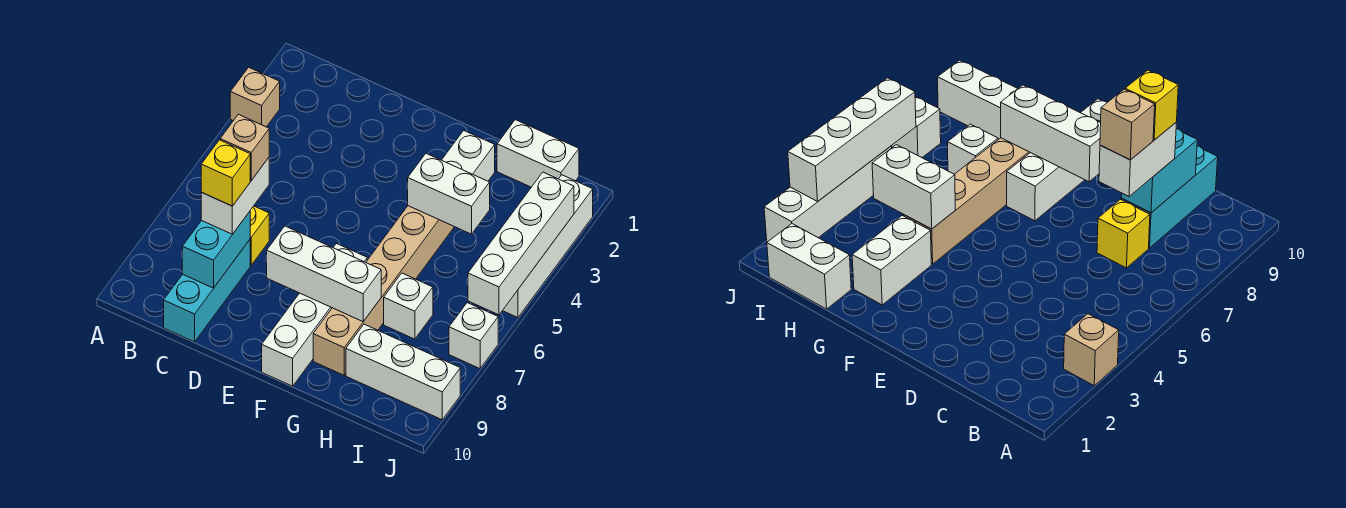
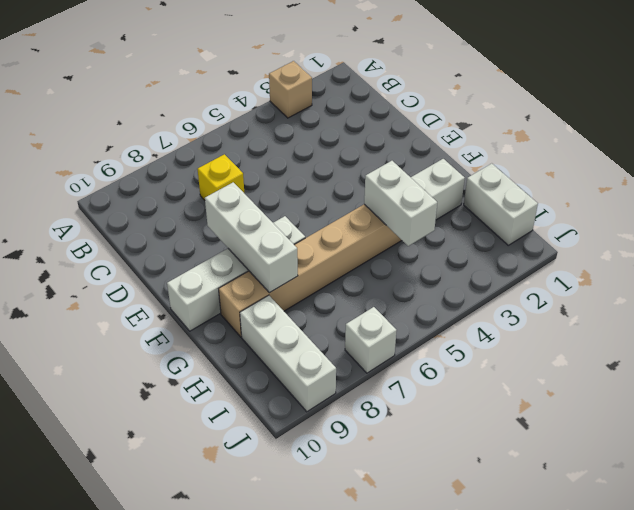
none -> cyan 1x3 brick [164,240,250,342]
none -> white 1x1 brick [384,273,433,339]
none -> white 1x4 brick [503,175,593,318]

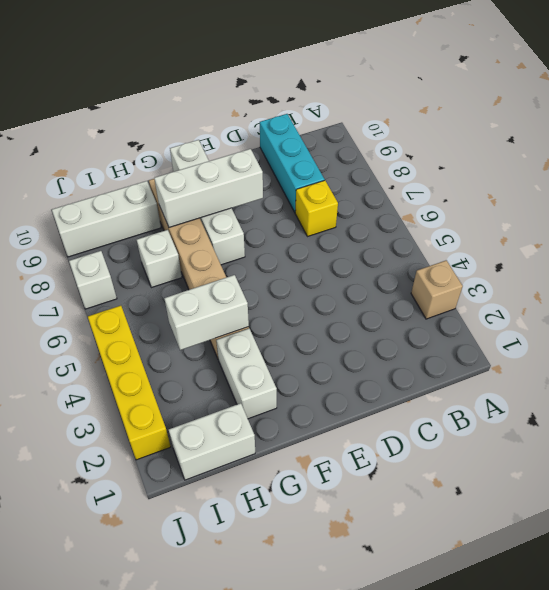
yellow 1x4 brick [88,306,171,460] -> white 1x4 brick [503,175,593,318]
none -> cyan 1x2 brick [182,212,250,288]
none -> white 1x4 brick [468,172,574,315]
none -> white 1x2 brick [201,158,269,234]

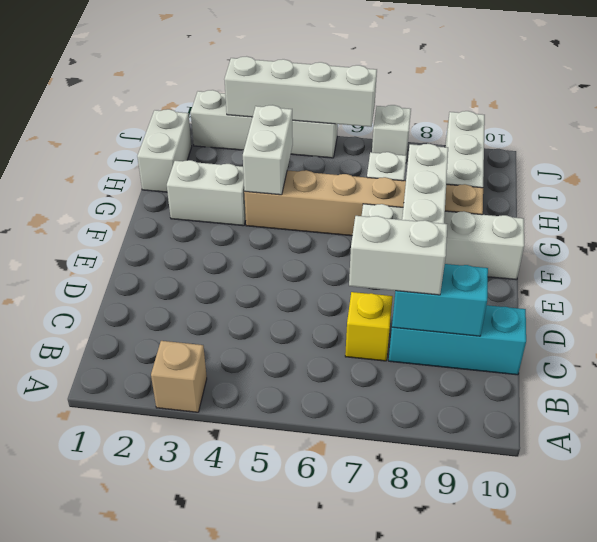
none -> tan 1x1 brick [220,114,269,180]
none -> yellow 1x1 brick [201,140,250,206]

